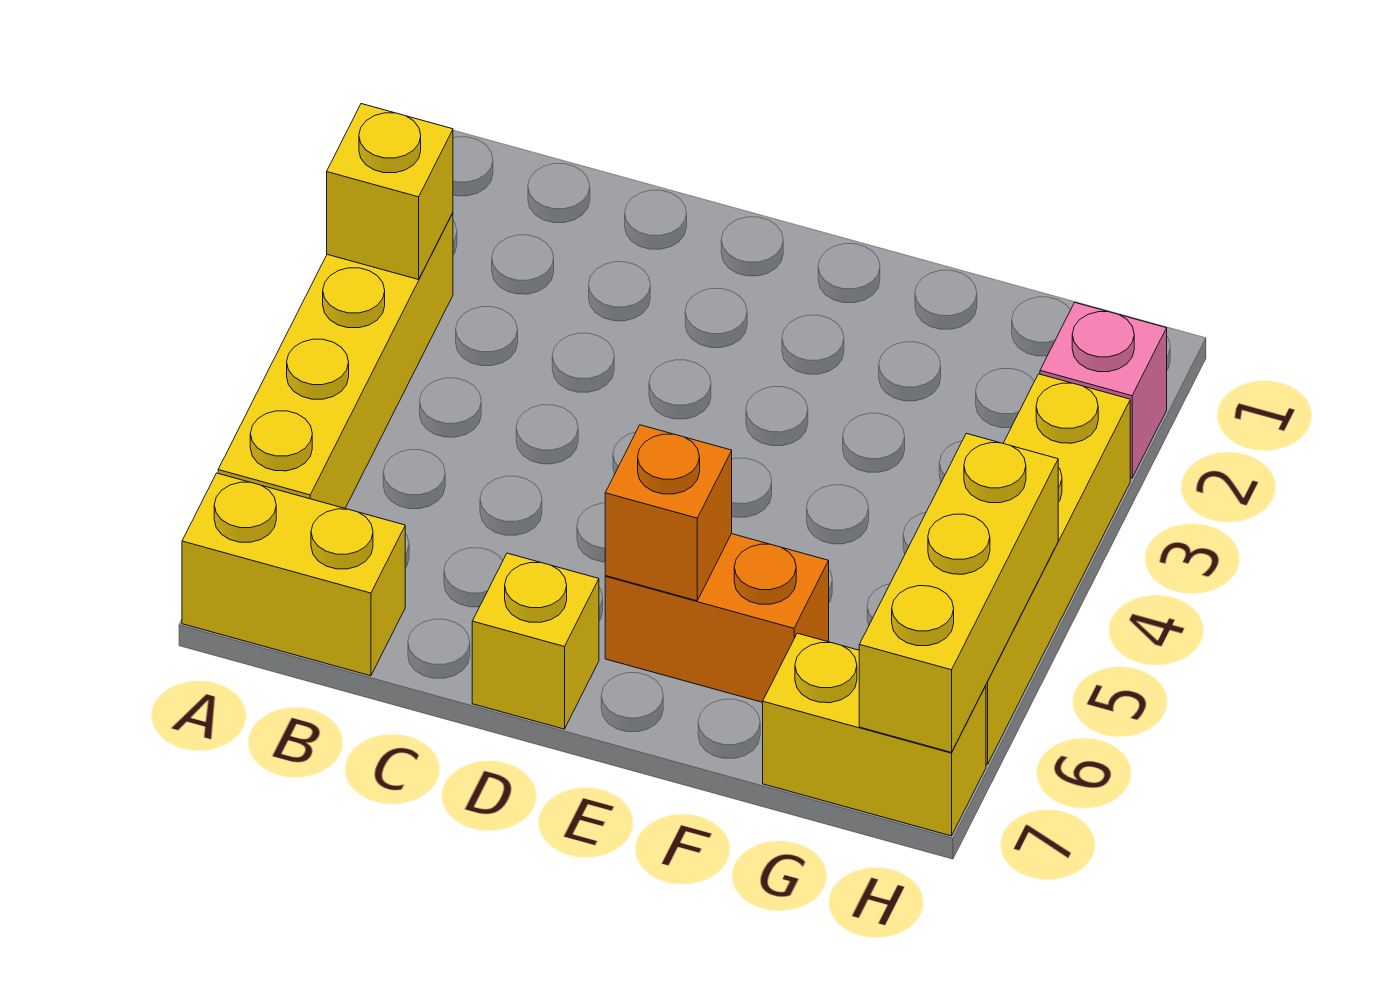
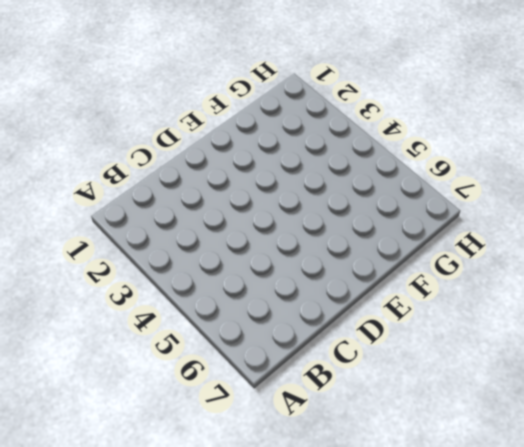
none -> yellow 1x4 brick [218,213,453,508]
none -> yellow 1x2 brick [182,473,405,676]

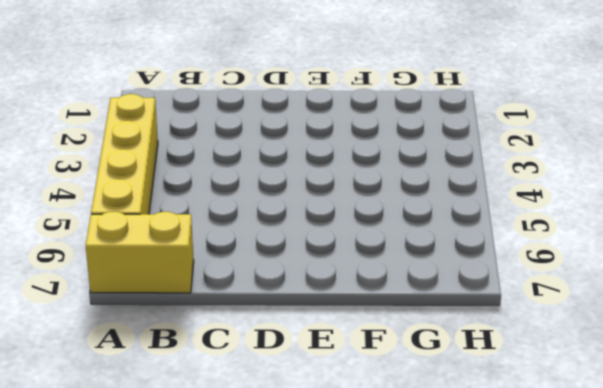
none -> yellow 1x1 brick [472,553,599,729]
none -> orange 1x2 brick [605,534,829,702]

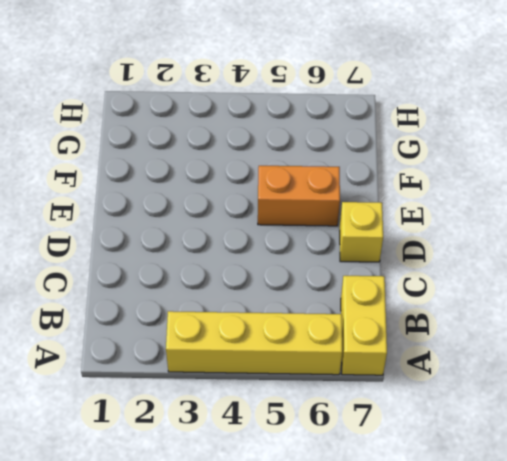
orange 1x2 brick [258,166,340,226] -> orange 1x2 brick turned to [605,534,829,702]
none -> yellow 1x2 brick [763,633,986,836]
none -> pink 1x1 brick [1040,303,1167,478]

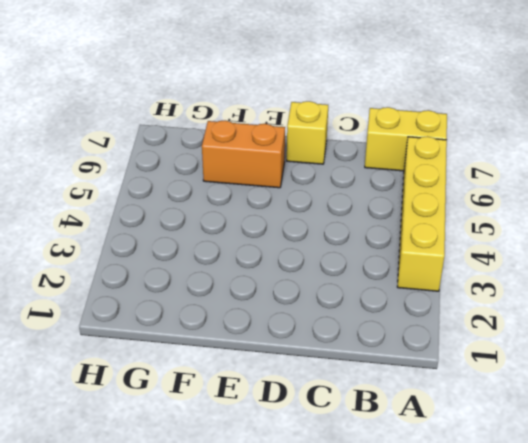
none -> yellow 1x2 brick [763,633,986,836]
none -> pink 1x1 brick [1040,303,1167,478]

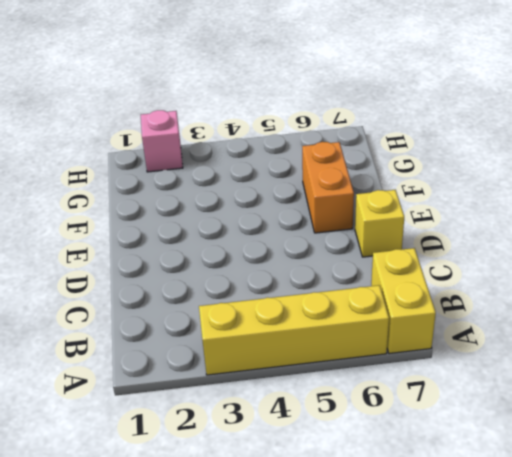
none -> yellow 1x2 brick [763,633,986,836]
none -> yellow 1x4 brick [986,374,1130,764]

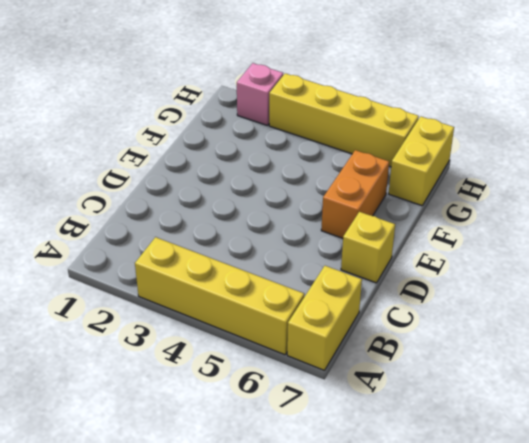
none -> yellow 1x1 brick [327,104,453,280]
none -> orange 1x1 brick [605,425,732,601]

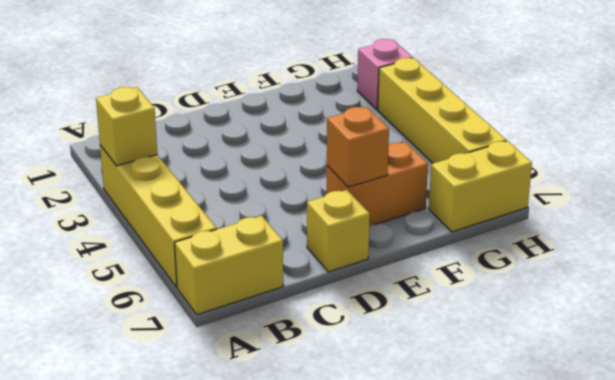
none -> yellow 1x3 brick [859,433,1058,752]

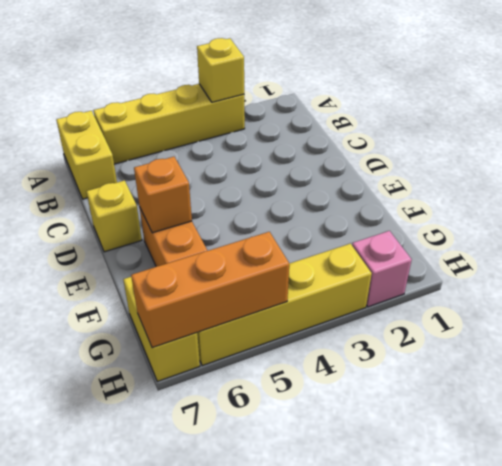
orange 1x3 brick [131,232,289,348] -> yellow 1x3 brick [859,433,1058,752]

